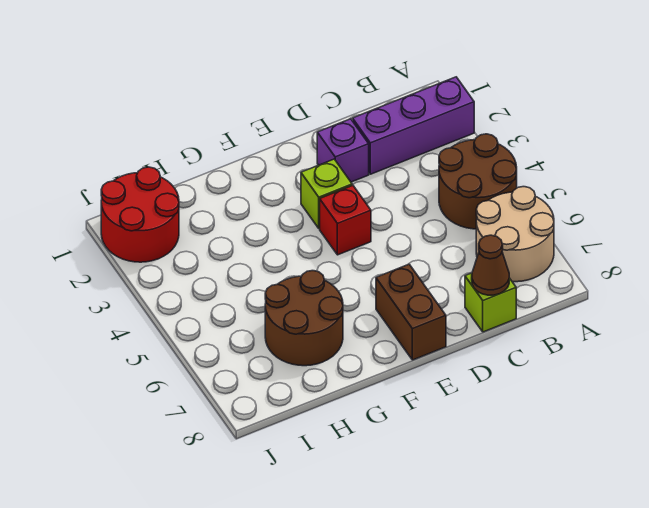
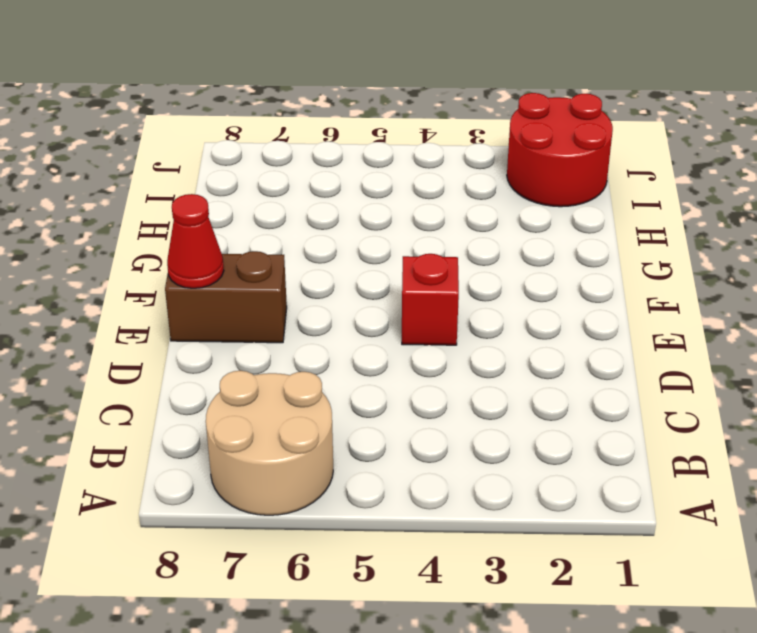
red 1x1 cone [167,194,224,288] -> none
none -> purple 1x3 brick [353,77,474,174]
none -> brown 2x2 round brick [439,134,517,229]

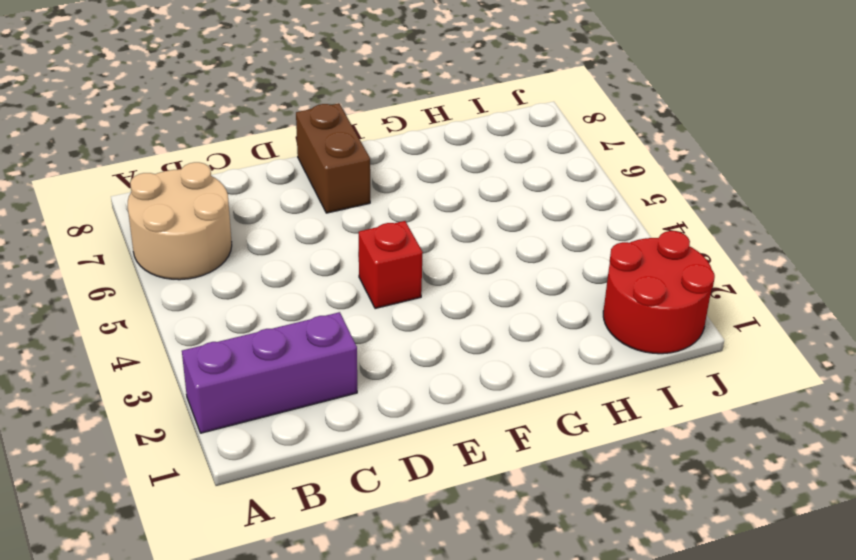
none -> brown 2x2 round brick [439,134,517,229]
none -> lime 1x1 brick [465,273,516,332]

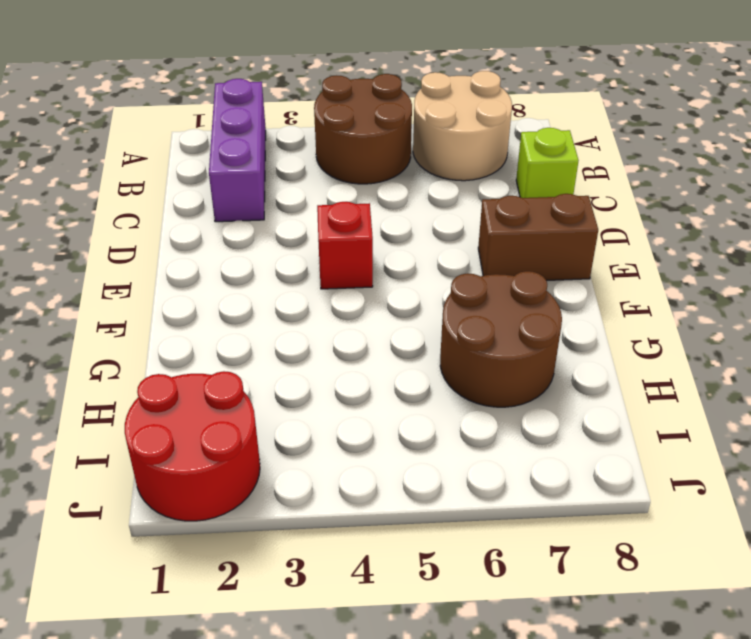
none -> purple 1x1 brick [317,119,369,182]
none -> lime 1x1 brick [301,159,352,228]

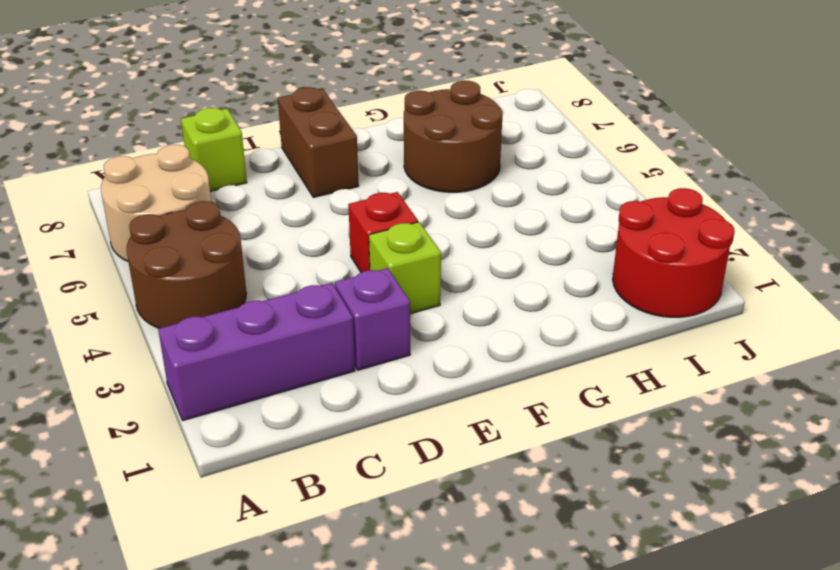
none -> brown 1x1 cone [472,235,509,295]

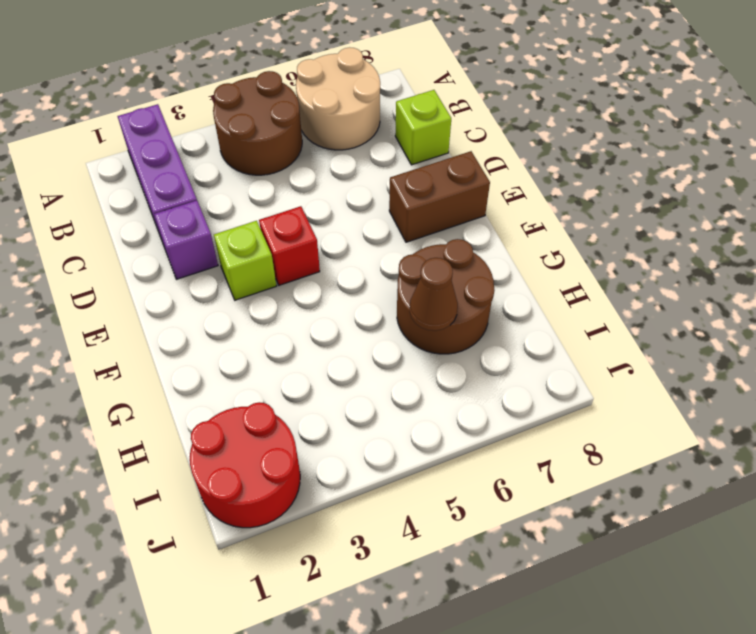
brown 1x1 cone [410,258,458,331] -> brown 1x1 cone moved to [472,235,509,295]

